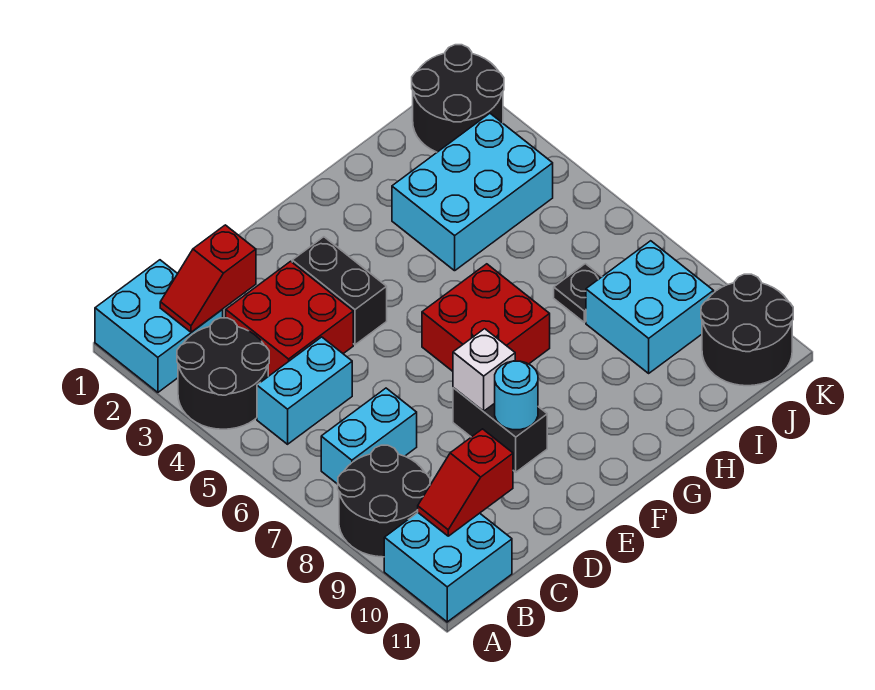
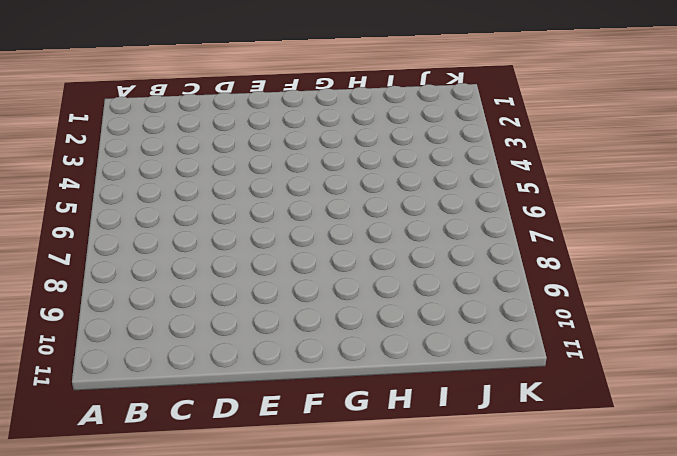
none -> cyan 2x2 brick [95,260,223,392]
none -> black 2x2 round brick [177,318,269,429]
none -> black 2x2 round brick [338,445,430,557]

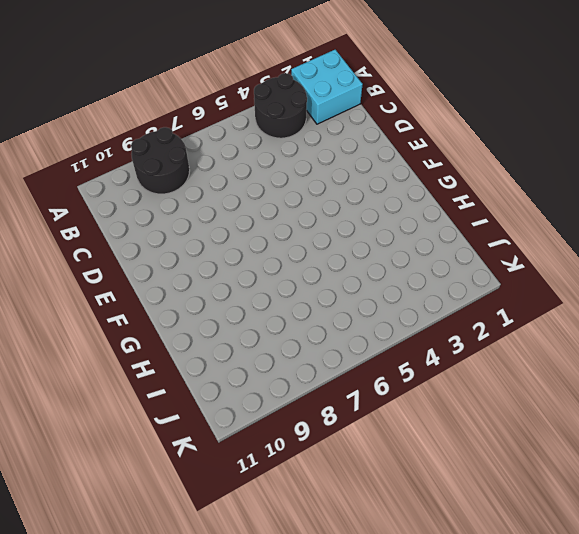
none -> cyan 2x2 brick [384,513,512,622]
none -> cyan 1x2 brick [257,337,352,444]
none -> cyan 1x2 brick [321,388,417,484]

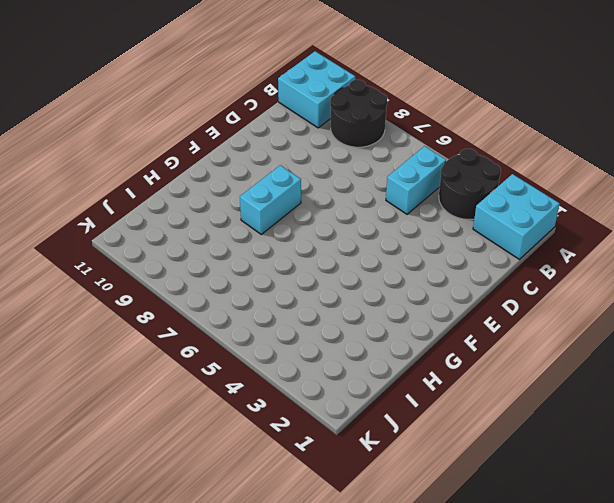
cyan 1x2 brick [240,165,301,234] -> cyan 1x2 brick moved to [321,388,417,484]
none -> red 2x2 brick [226,261,353,376]
none -> black 1x2 brick [292,237,387,345]
none -> black 1x2 brick [453,388,547,472]

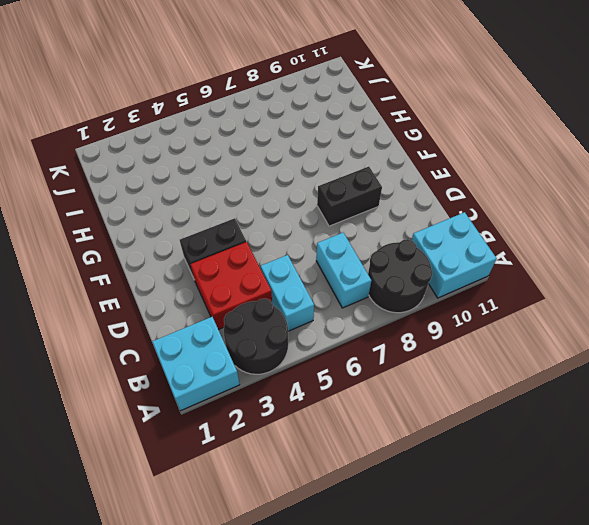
none -> red 2x2 brick [422,264,550,371]
none -> cyan 2x3 brick [392,113,553,271]
none -> black 1x1 plate [554,264,602,322]

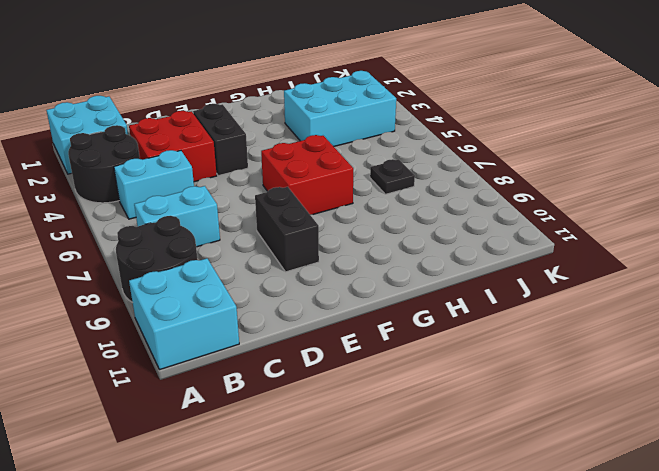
none -> cyan 2x2 brick [586,241,714,373]
none -> black 2x2 round brick [412,45,504,152]
none -> black 2x2 round brick [701,274,793,386]

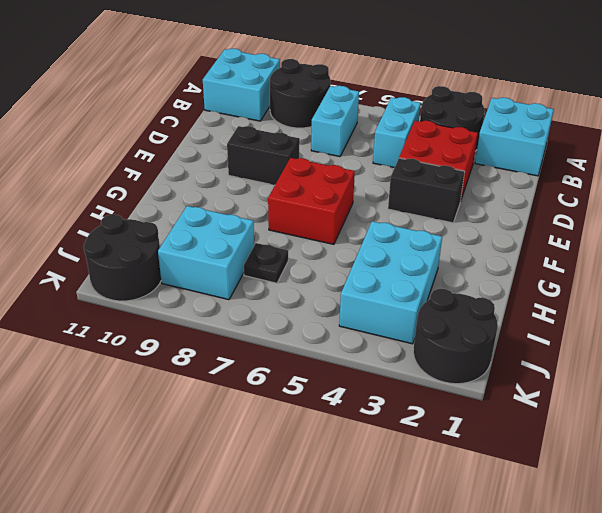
none -> red 1x2 slope [160,225,256,332]
none -> red 1x2 slope [418,429,513,536]
none -> white 1x1 brick [453,329,515,411]

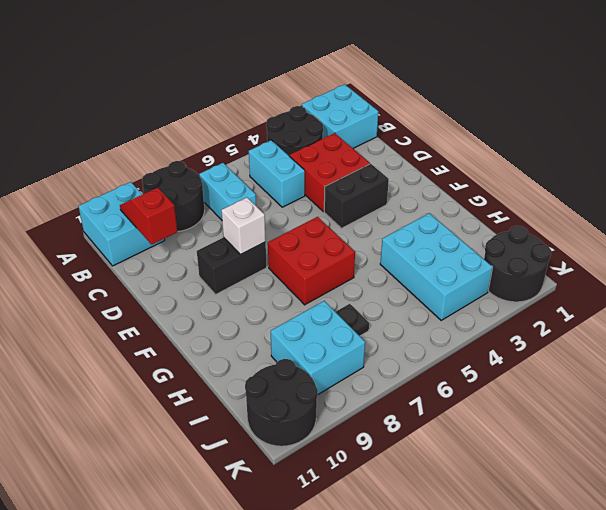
none -> red 1x2 slope [160,225,256,332]
none -> cyan 1x1 round brick [495,361,538,430]

